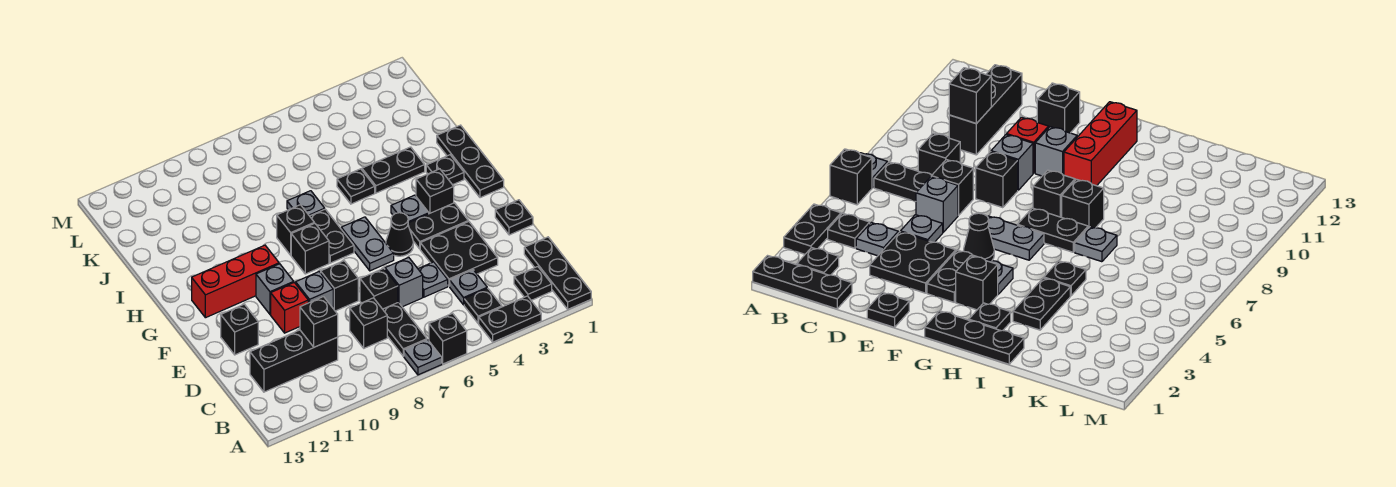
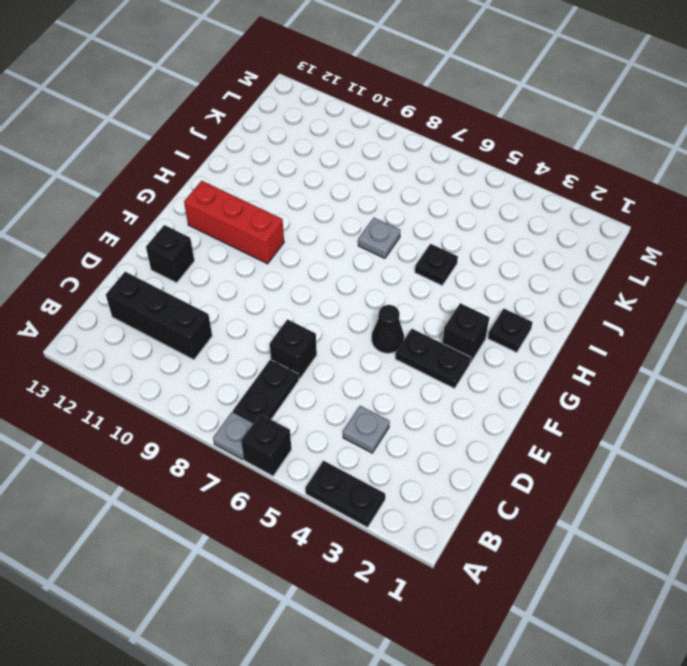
none -> black 1x3 plate [524,237,591,309]
none -> black 1x1 plate [514,267,552,300]
none -> black 1x1 plate [464,288,502,324]
none -> black 1x1 brick [350,298,387,348]

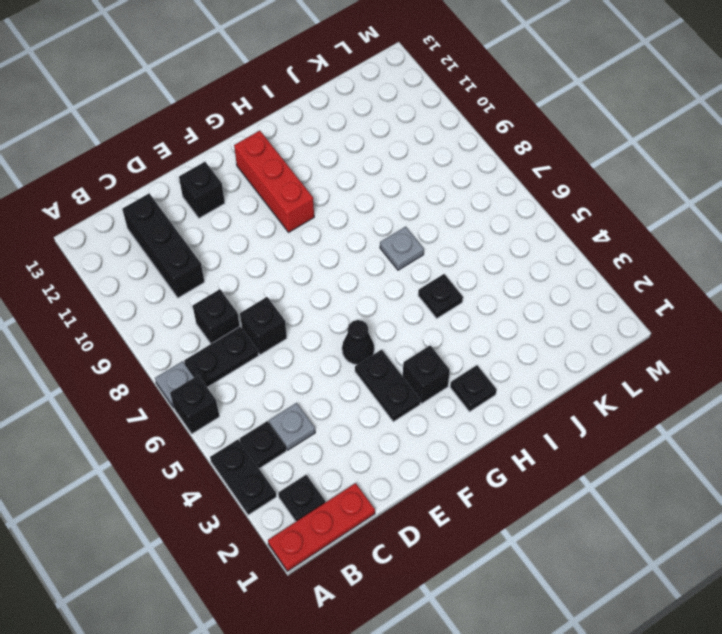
red 1x3 plate [268,483,375,571] -> black 1x3 plate [524,237,591,309]
none -> black 2x2 plate [420,221,498,286]
none -> grey 1x1 plate [418,262,448,297]
none -> grey 1x1 brick [385,257,423,307]
none -> black 1x1 plate [495,200,533,235]

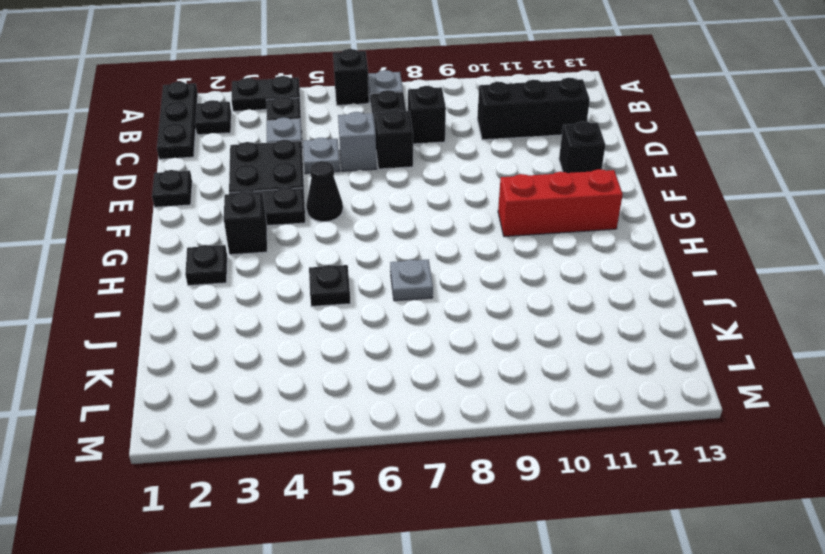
none -> black 1x1 brick [321,261,358,311]
none -> grey 1x1 brick [296,272,333,308]
none -> red 1x1 brick [271,283,308,333]
none -> grey 1x2 plate [341,217,394,271]

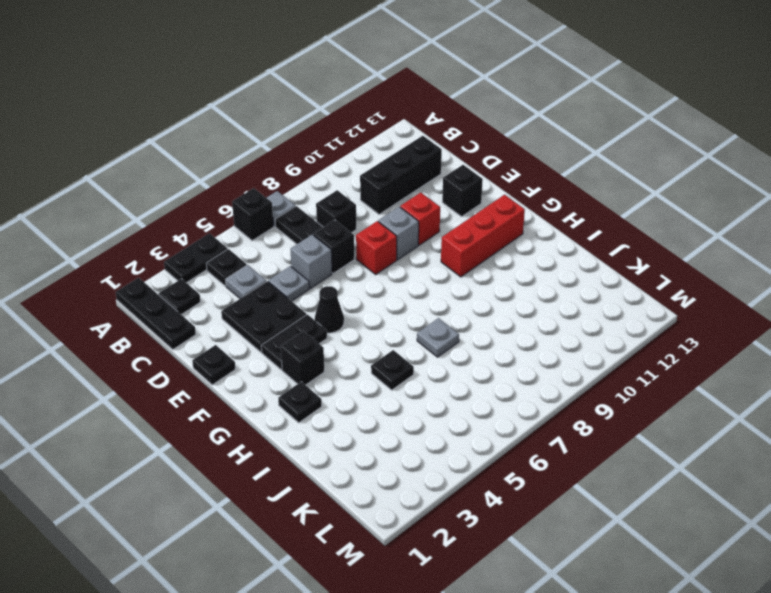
red 1x1 brick [356,221,397,274] -> black 1x1 brick [321,261,358,311]
none -> grey 1x2 plate [341,217,394,271]
none -> grey 1x1 brick [256,264,294,314]
none -> black 1x3 plate [437,125,504,198]
none -> grey 1x1 plate [391,195,429,223]

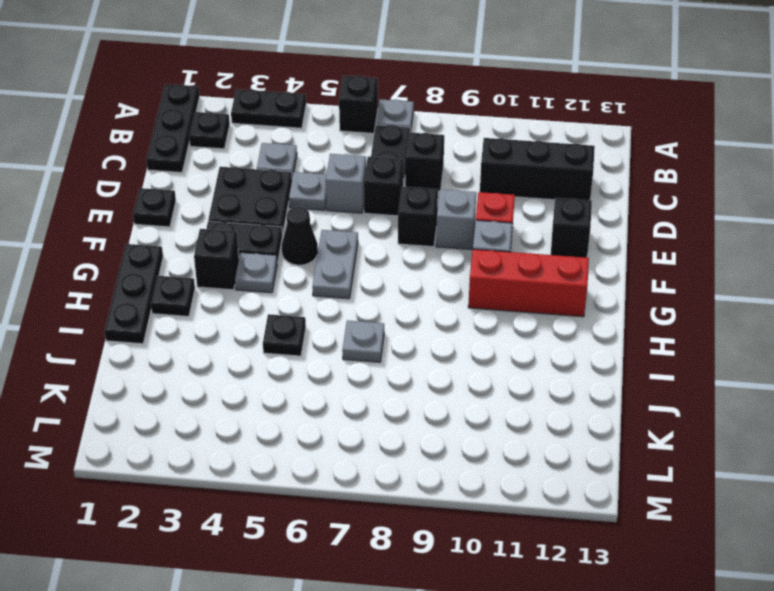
none -> black 1x1 plate [464,288,502,324]
none -> black 1x2 plate [310,209,354,263]
none -> black 1x1 brick [291,223,329,274]
none -> black 1x1 brick [277,205,314,255]

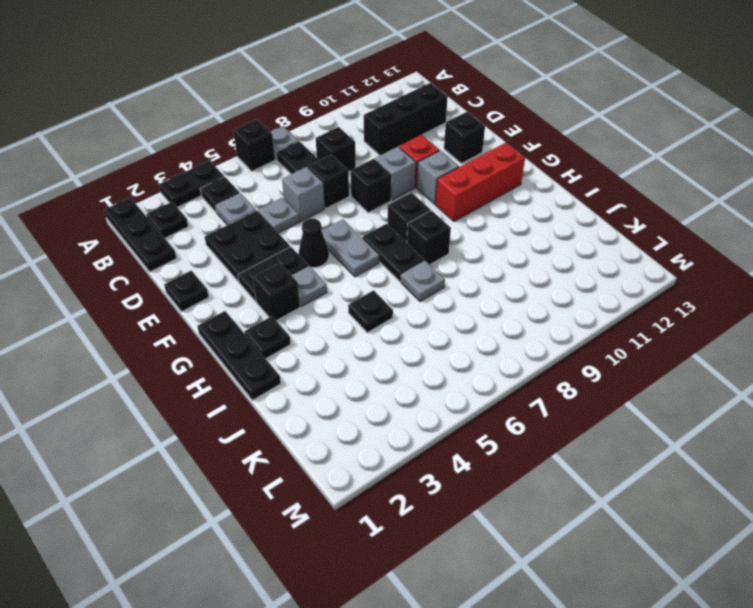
none -> black 1x2 plate [362,147,425,193]
none -> black 1x1 brick [300,297,338,347]

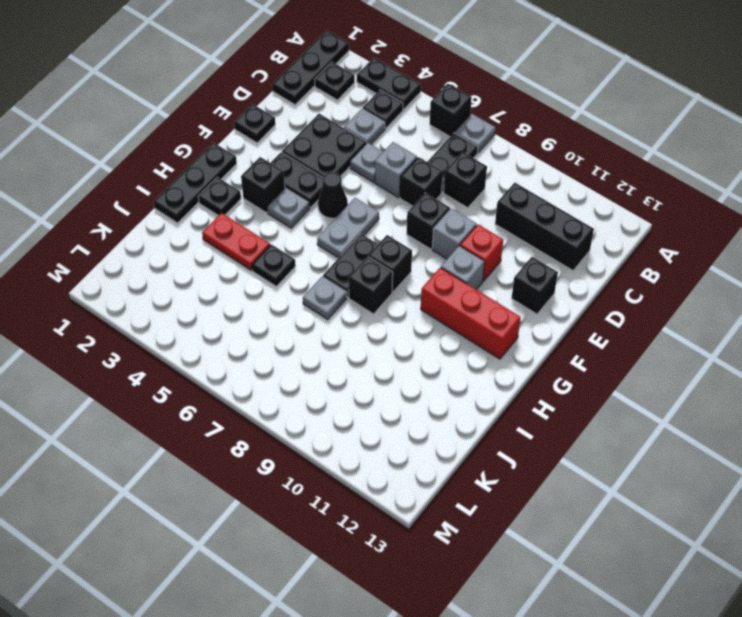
red 1x2 plate [202,213,270,270] -> black 1x2 plate [362,147,425,193]
none -> black 1x1 brick [300,297,338,347]

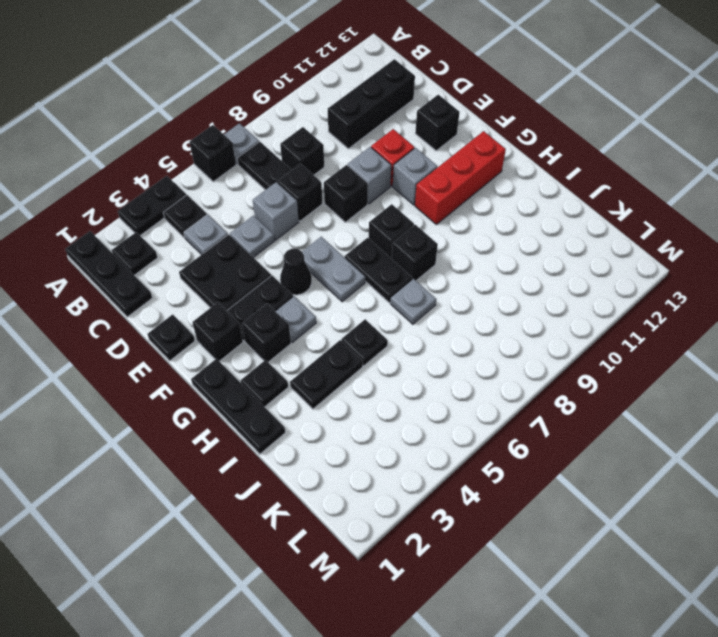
black 1x1 brick [192,302,243,361] -> black 1x1 brick moved to [300,297,338,347]

